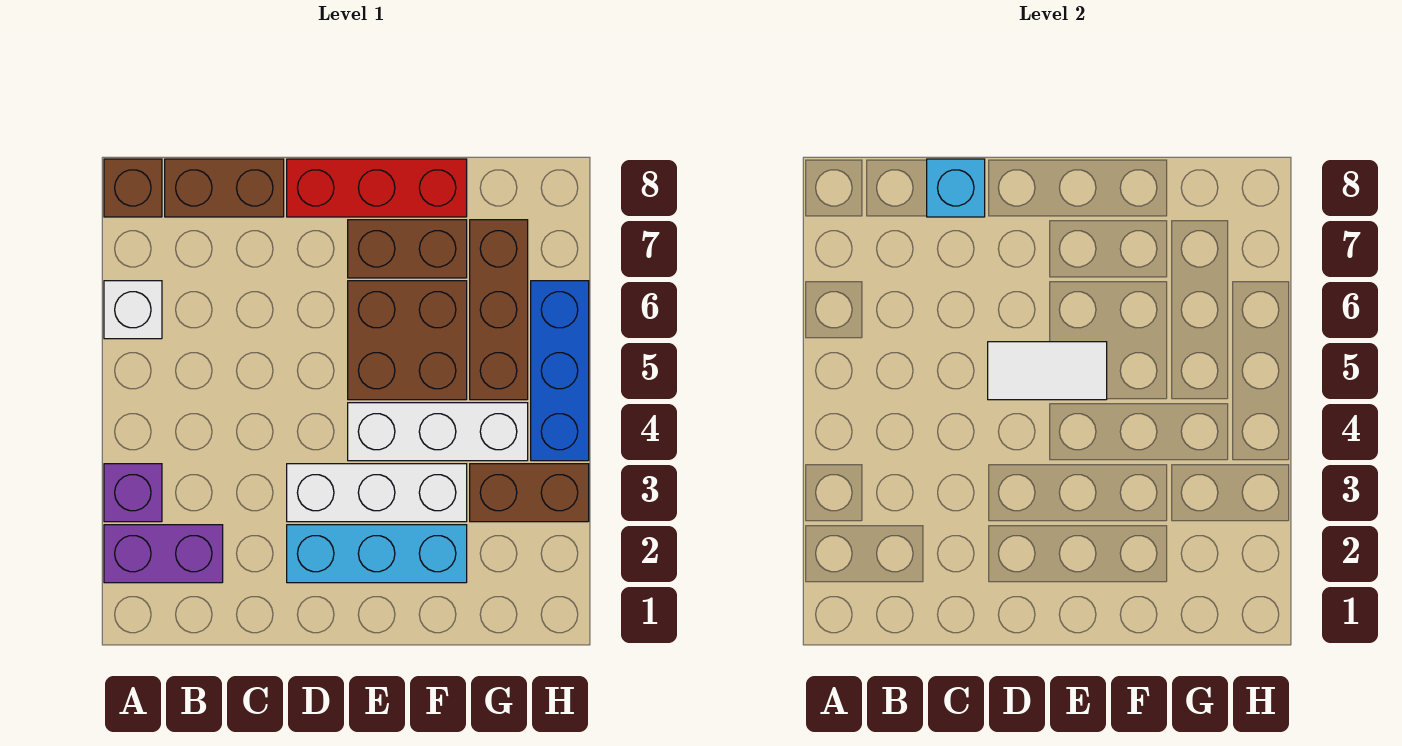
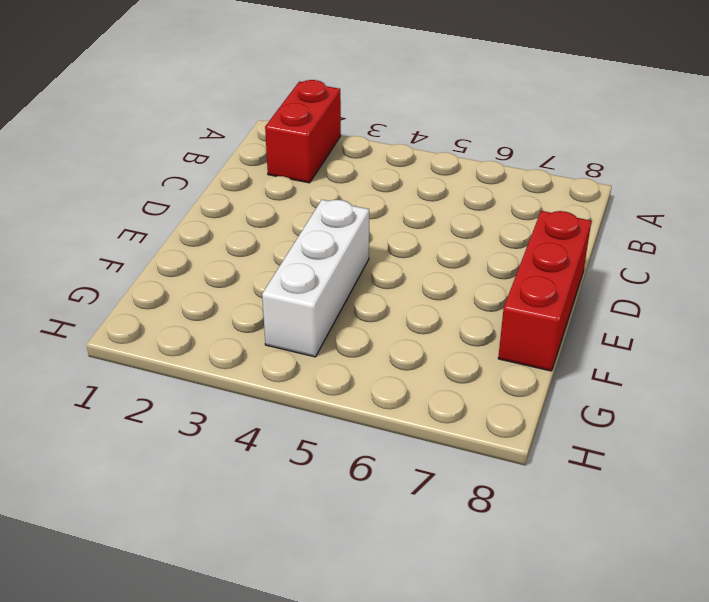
red 1x2 brick [265,80,341,183] -> purple 1x2 brick [104,525,223,583]
none -> purple 1x1 brick [104,464,162,522]
none -> white 1x1 brick [104,281,162,339]
none -> brown 1x1 brick [104,159,162,217]

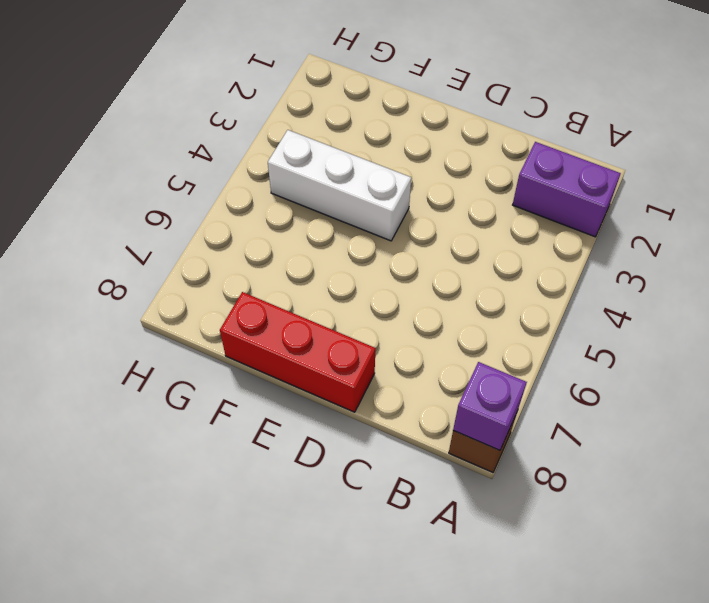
purple 1x1 brick [453,362,527,450] -> purple 1x1 brick moved to [104,464,162,522]
none -> white 1x1 brick [104,281,162,339]
none -> brown 1x2 brick [165,159,284,217]
none -> cyan 1x3 brick [287,525,467,583]

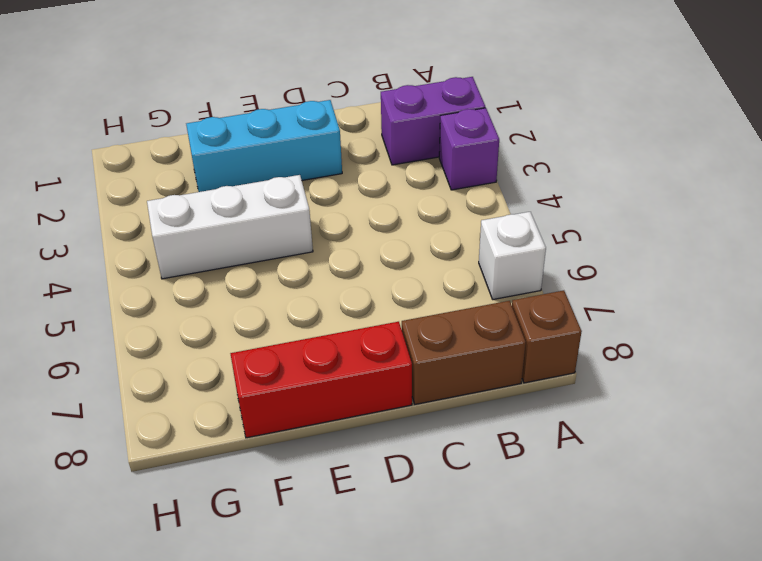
none -> white 1x3 brick [287,464,467,522]
none -> brown 2x2 brick [348,281,467,400]
none -> brown 1x2 brick [348,220,467,278]

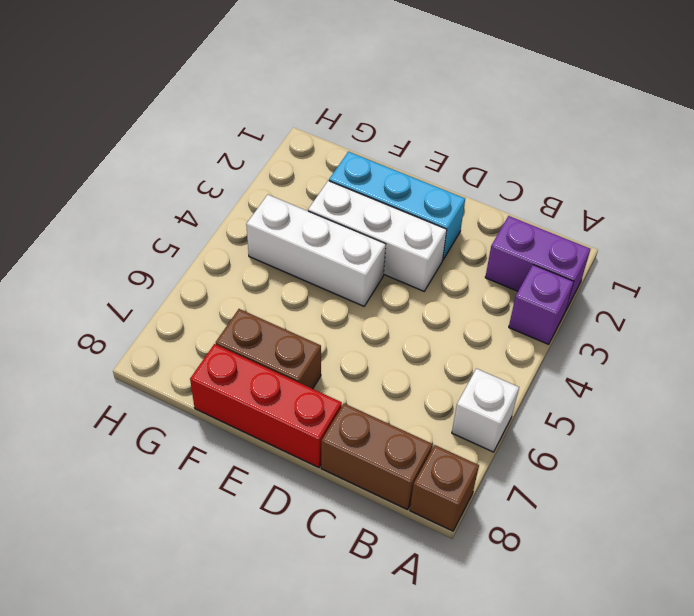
none -> brown 2x2 brick [348,281,467,400]
none -> brown 1x2 brick [470,464,589,522]
none -> brown 1x3 brick [470,220,528,400]

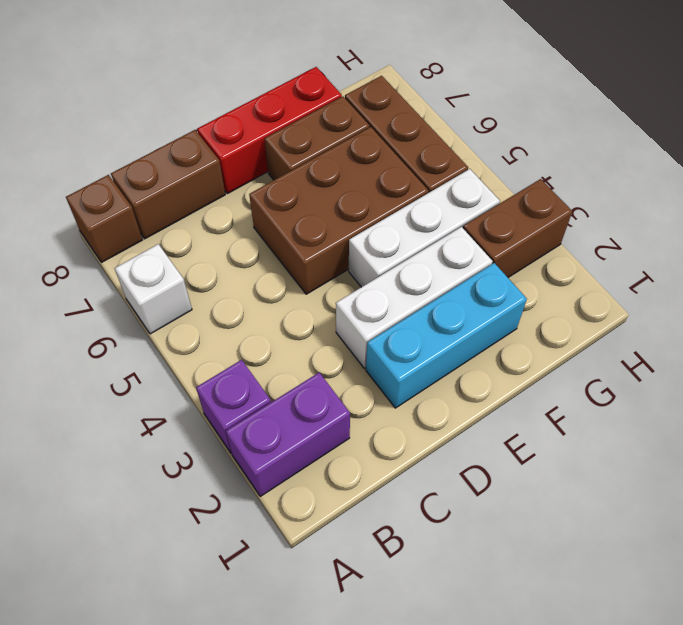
brown 2x3 brick [249,127,428,294] -> brown 2x2 brick [348,281,467,400]
none -> blue 1x3 brick [531,281,589,461]
none -> cyan 1x1 brick [927,159,985,217]
none -> white 1x2 tile [988,342,1107,400]

